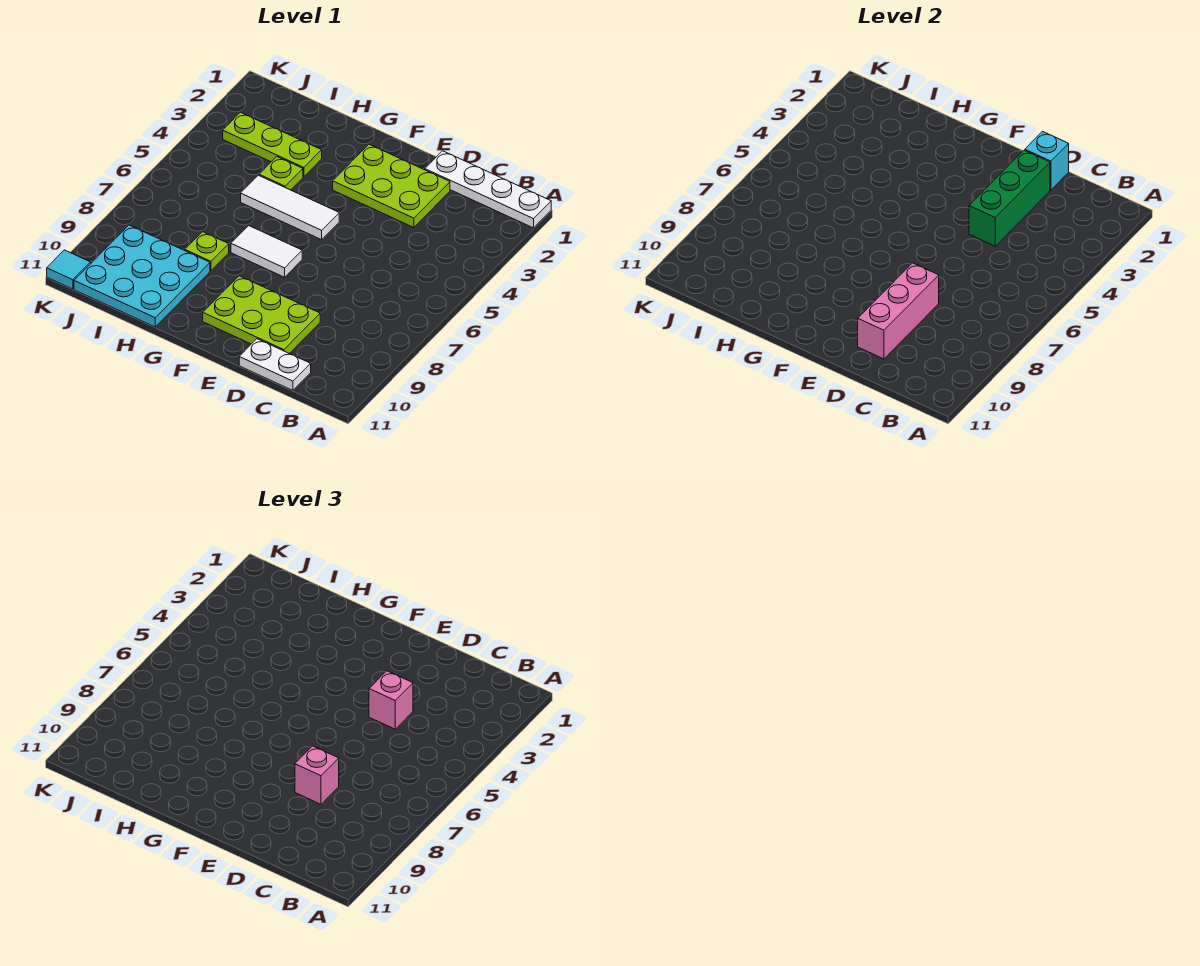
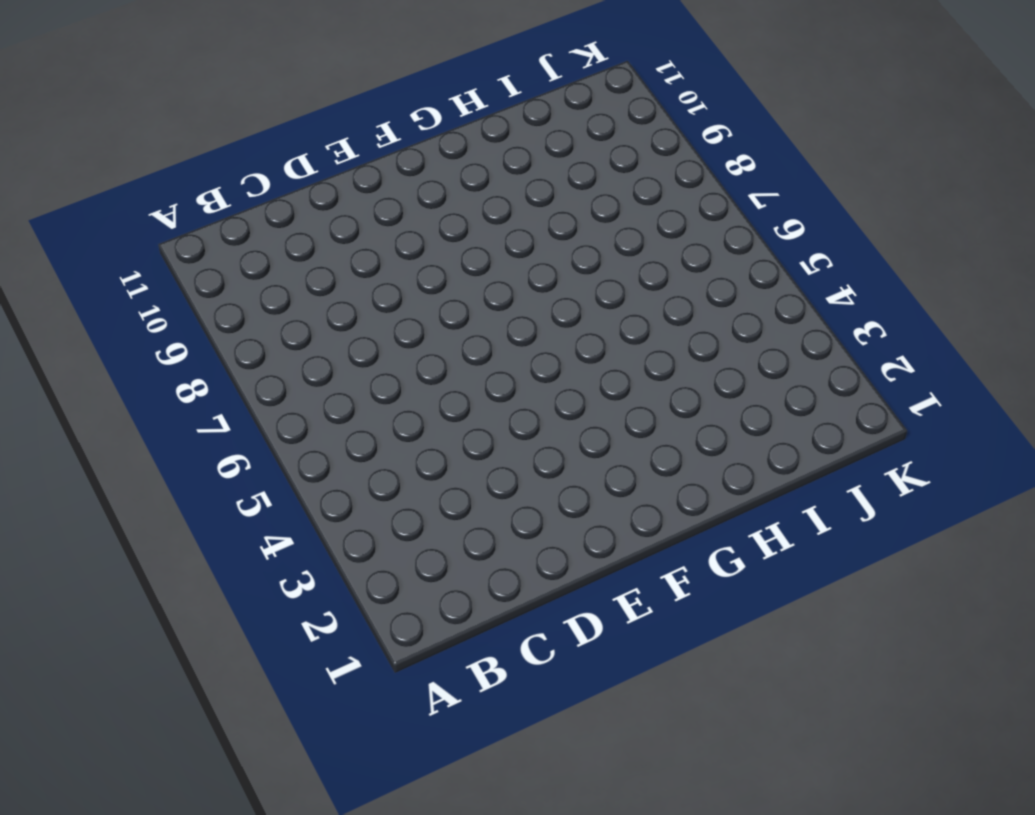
none -> white 1x4 plate [425,151,551,228]
none -> white 1x2 plate [239,339,311,390]
none -> lime 2x3 plate [333,144,450,227]

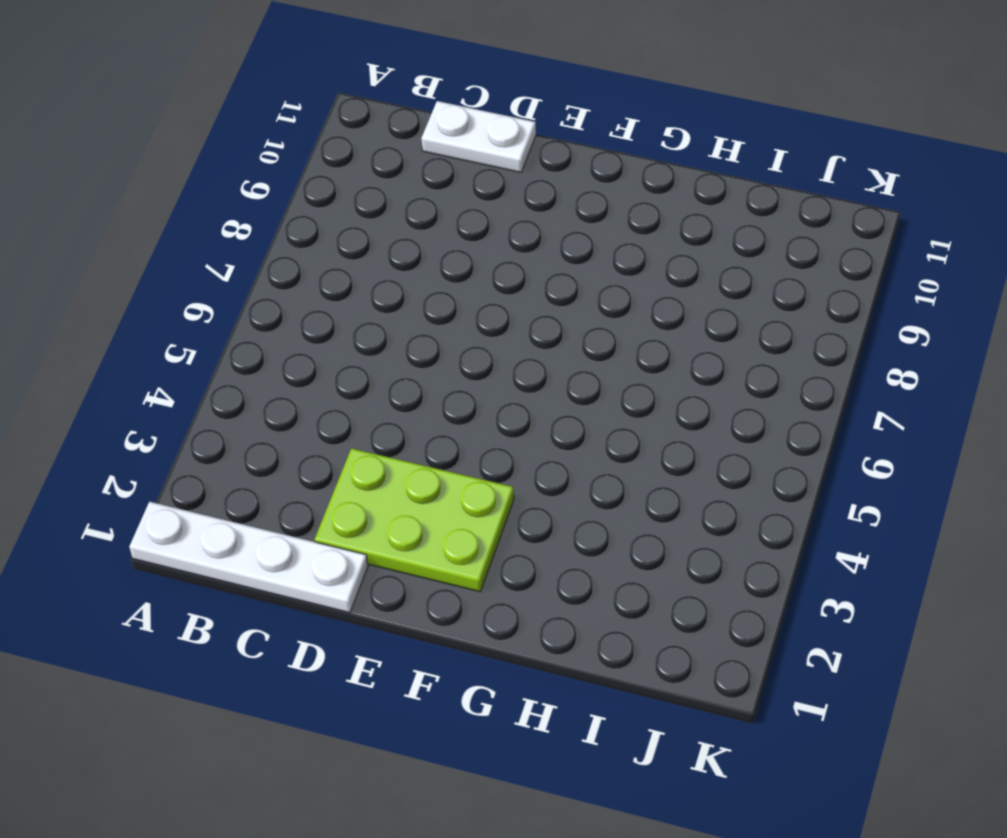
none -> lime 2x3 plate [203,276,320,354]
none -> white 1x3 tile [241,175,339,240]
none -> white 1x2 tile [231,226,302,277]

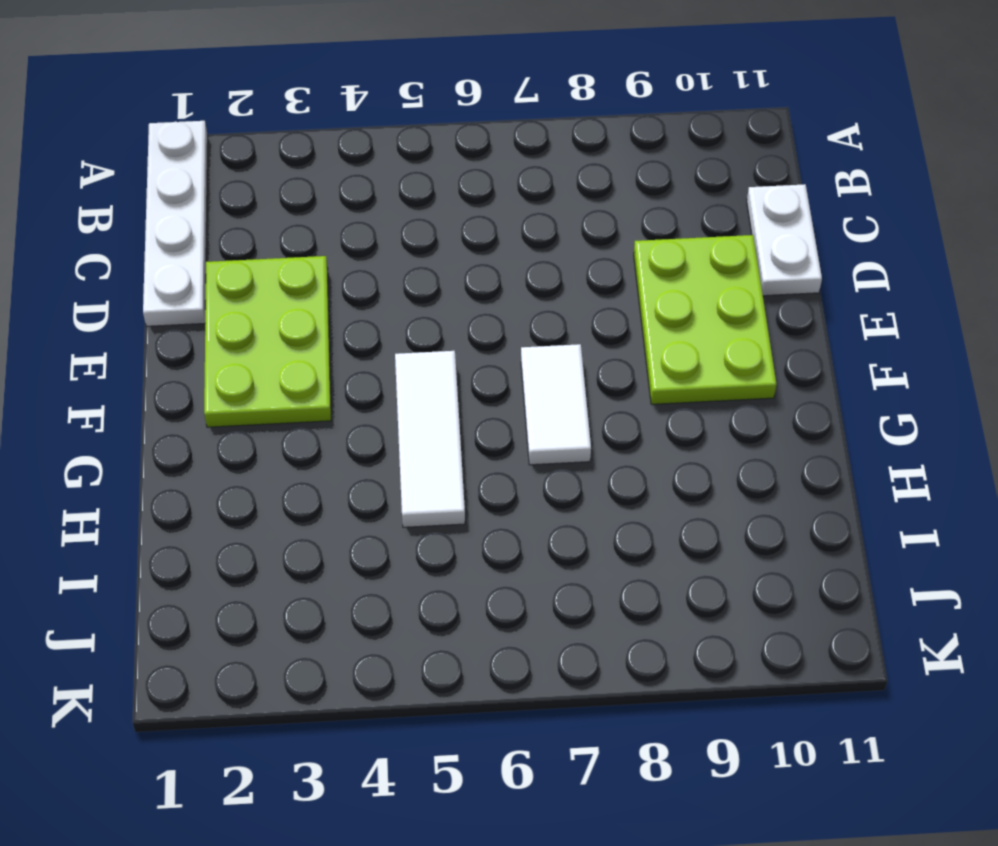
none -> lime 1x3 plate [223,112,322,177]
none -> lime 1x1 plate [259,157,303,190]
none -> lime 1x1 plate [185,232,229,271]

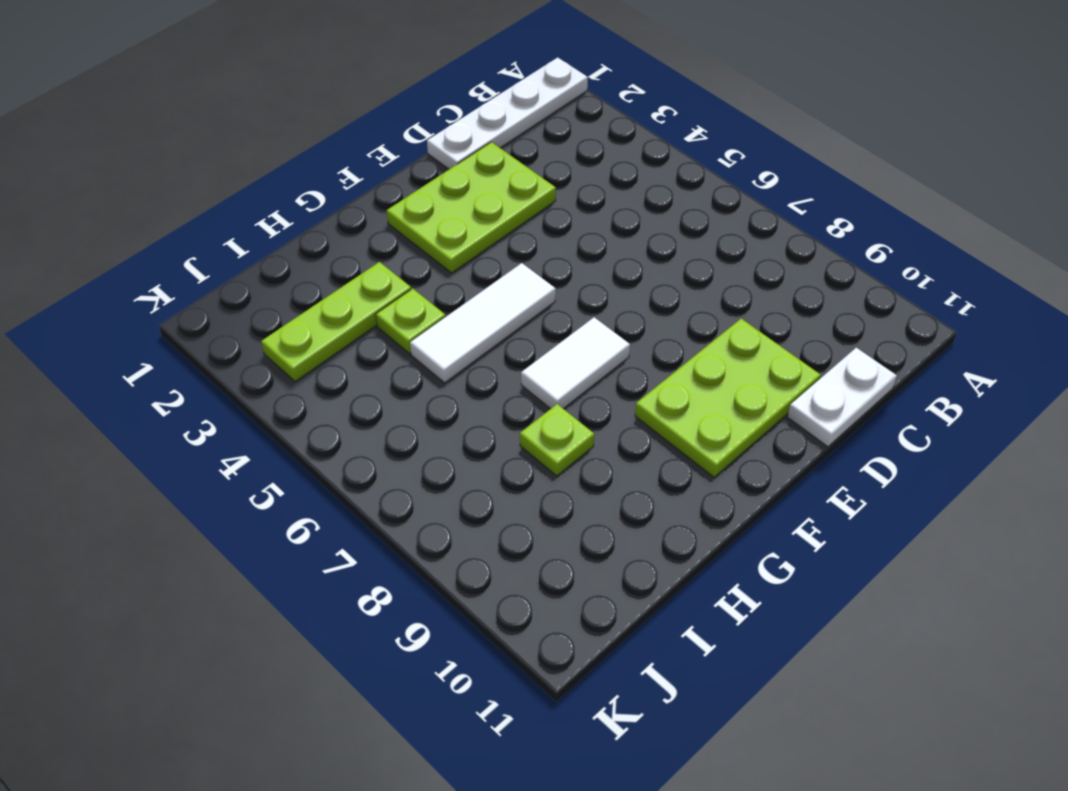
none -> cyan 3x3 plate [74,225,210,327]
none -> cyan 1x1 tile [47,250,91,289]
none -> cyan 1x1 brick [1025,131,1069,190]

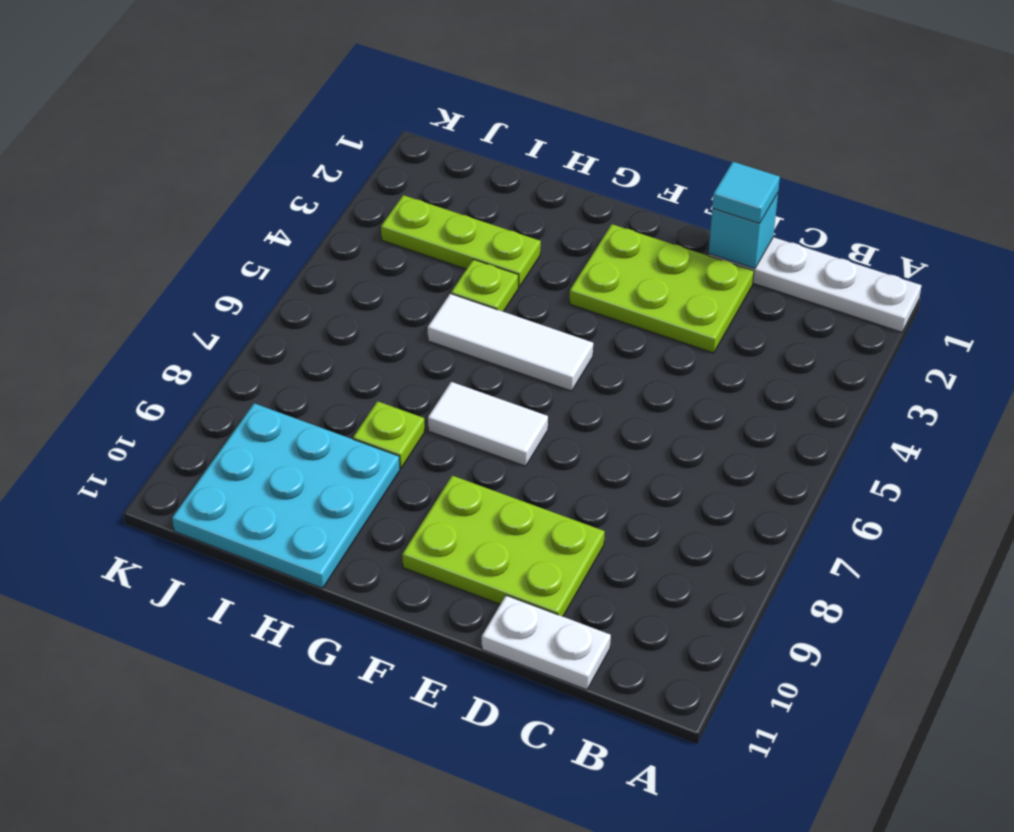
cyan 1x1 tile [712,162,780,223] -> cyan 1x1 tile moved to [47,250,91,289]
none -> green 1x3 brick [969,150,1050,246]
none -> pink 1x3 brick [858,263,939,359]
none -> pink 1x1 brick [369,671,413,729]

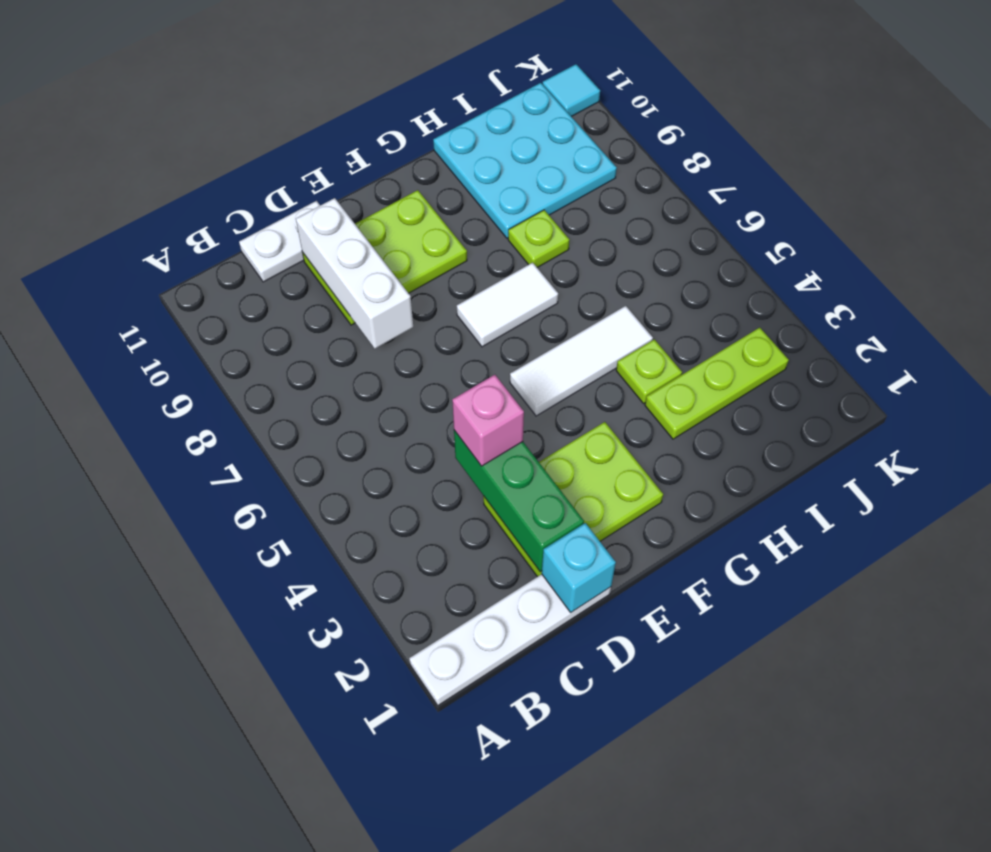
white 1x3 brick [296,198,413,349] -> pink 1x3 brick [858,263,939,359]
none -> pink 1x1 brick [295,746,339,804]

